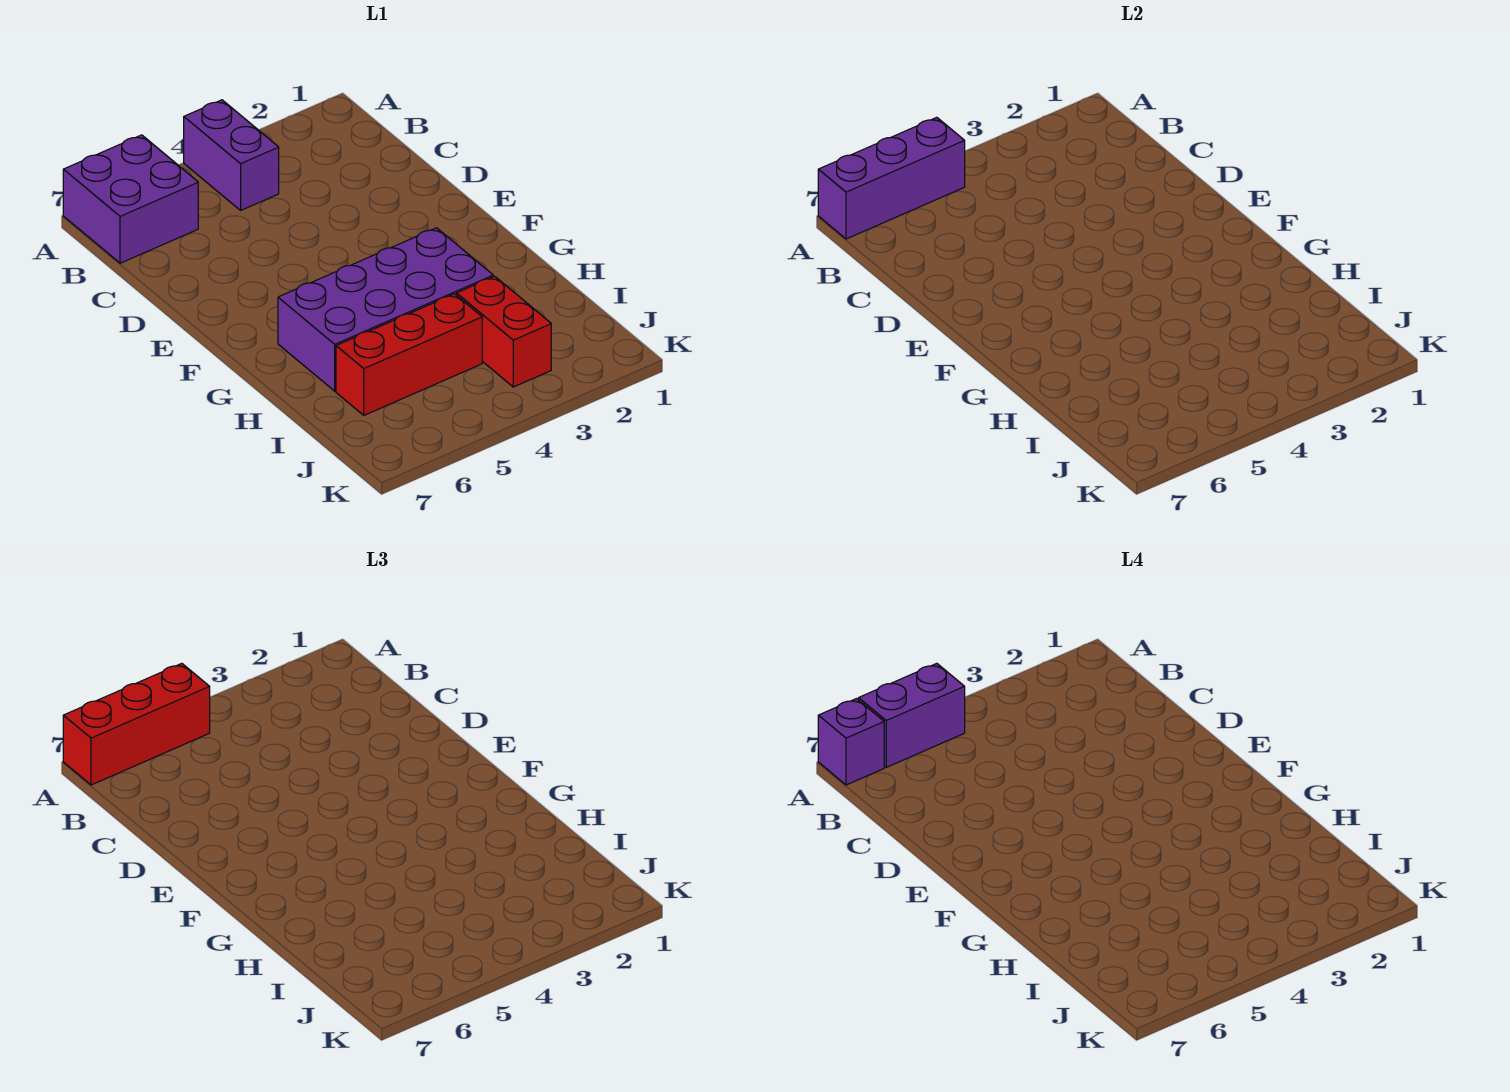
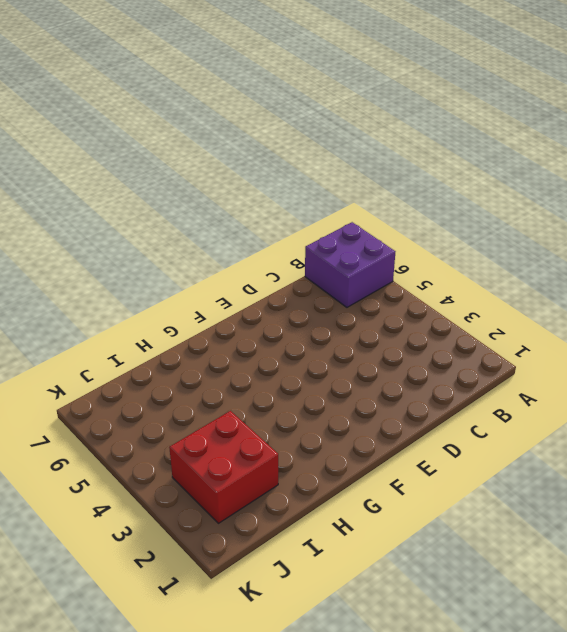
red 2x2 brick [169,411,278,523] -> red 1x2 brick [457,276,551,387]
none -> purple 1x2 brick [184,100,279,210]
none -> purple 2x4 brick [278,228,493,391]

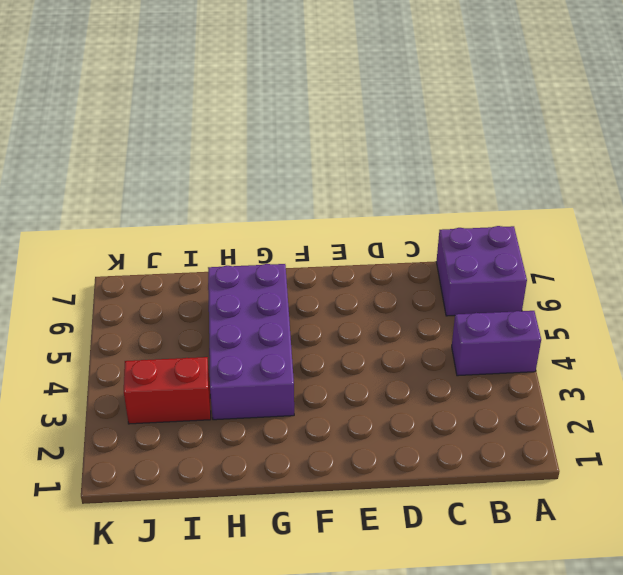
none -> red 1x3 brick [336,294,482,415]
none -> purple 1x3 brick [818,117,965,239]

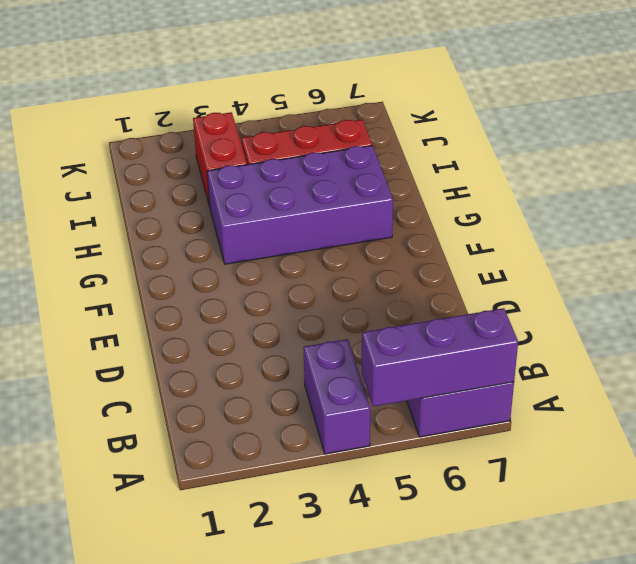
none -> red 1x3 brick [63,663,210,785]
none -> purple 1x2 brick [859,663,965,767]

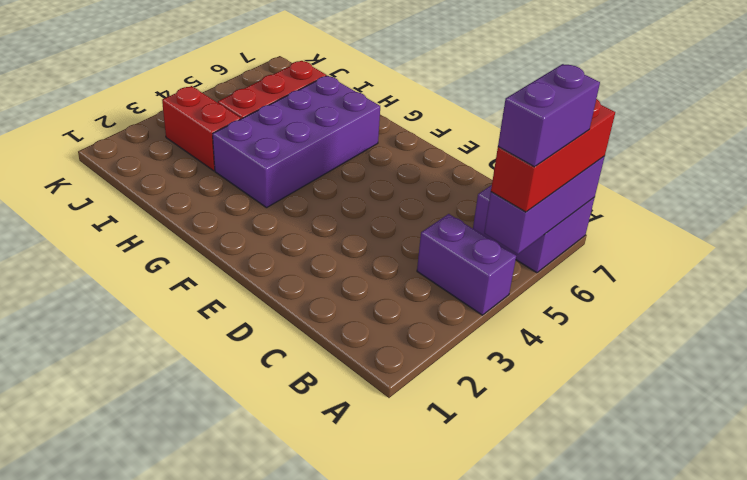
none -> purple 1x1 brick [818,699,884,785]

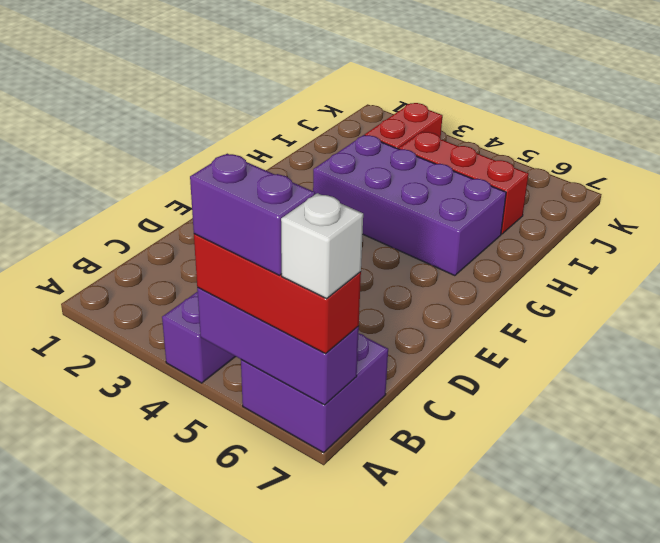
white 1x1 brick [281,193,363,298] -> purple 1x1 brick [818,699,884,785]

